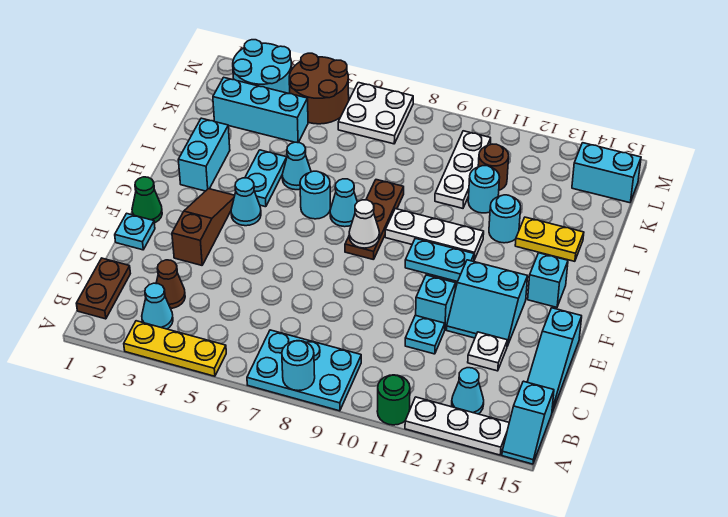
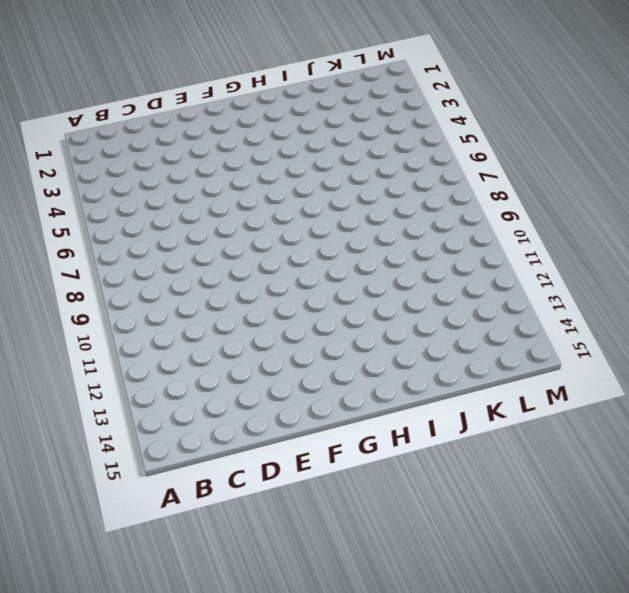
none -> yellow 1x3 plate [124,321,226,376]
none -> cyan 2x3 plate [247,330,361,411]
none -> green 1x1 round brick [377,375,410,425]
none -> white 1x3 plate [405,397,509,455]

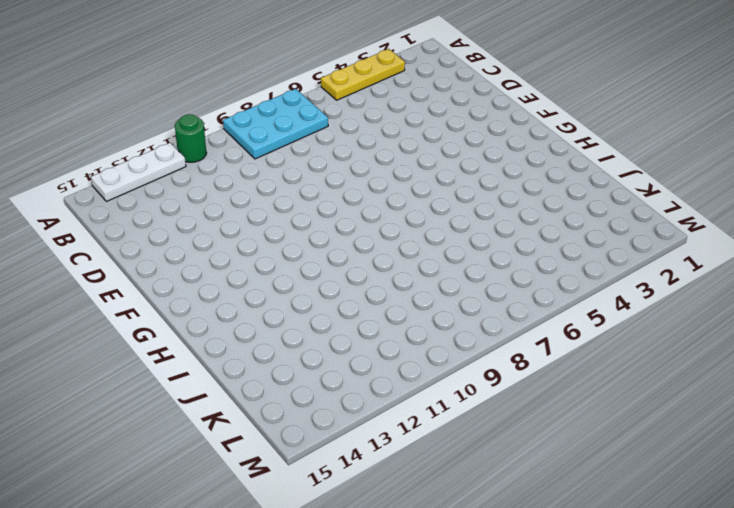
none -> cyan 1x2 slope [502,381,554,464]
none -> brown 1x2 plate [76,258,130,319]
none -> cyan 1x1 cone [142,283,173,329]
none -> cyan 1x1 cone [452,368,484,414]

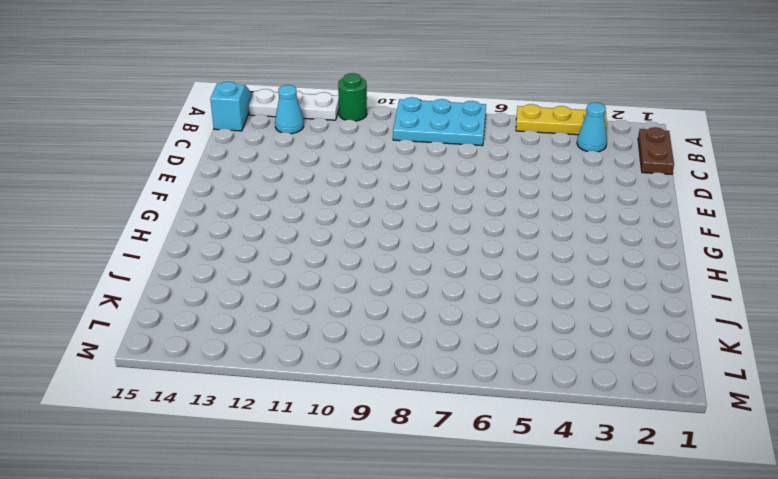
none -> brown 1x1 cone [156,260,185,308]
none -> cyan 1x3 slope [527,308,582,412]
none -> cyan 1x1 plate [405,315,445,354]
none -> white 1x1 plate [468,332,507,371]

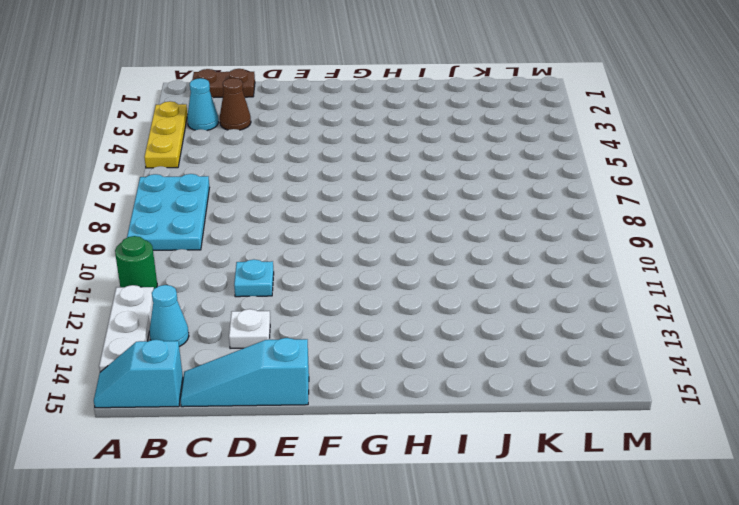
none -> cyan 1x1 plate [115,213,155,250]
none -> brown 1x3 slope [172,189,235,265]
none -> cyan 1x1 brick [416,275,455,329]
none -> cyan 2x2 slope [446,260,528,346]

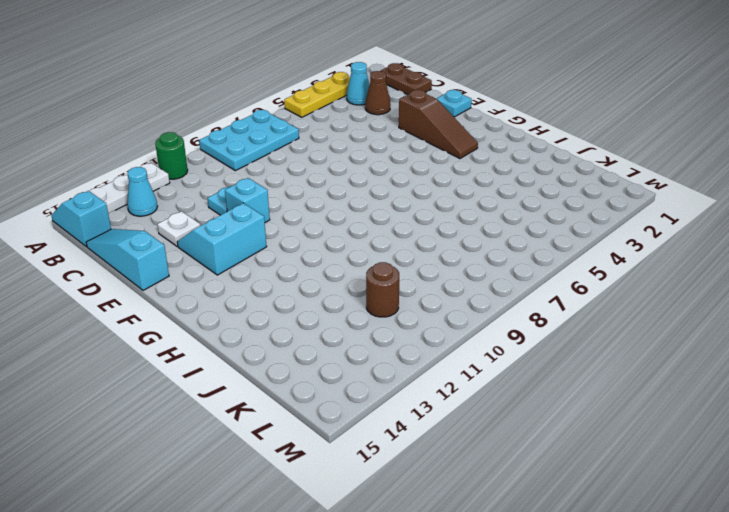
none -> green 1x1 cone [132,177,162,223]
none -> cyan 1x1 cone [231,178,261,226]
none -> brown 1x3 plate [345,180,404,260]
none -> cyan 1x2 plate [405,238,474,282]

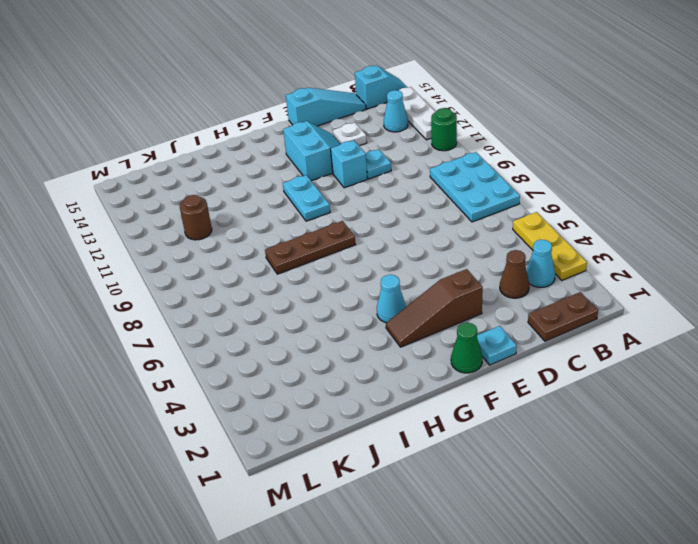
none -> cyan 1x1 brick [528,253,568,307]
none -> cyan 1x2 brick [178,118,230,191]
none -> cyan 1x2 plate [245,150,287,207]
none -> cyan 1x1 round brick [300,171,331,219]

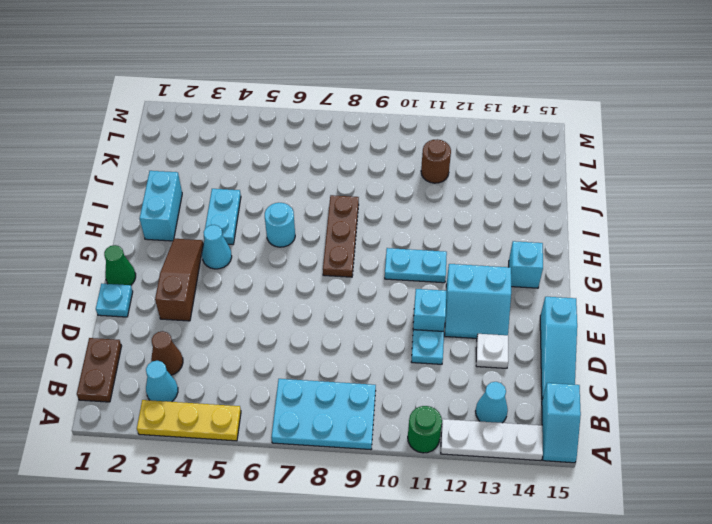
none -> cyan 1x1 cone [330,179,357,227]
none -> white 1x3 plate [385,209,484,260]
none -> cyan 1x1 cone [282,142,311,190]
none -> cyan 1x1 round brick [489,195,521,243]

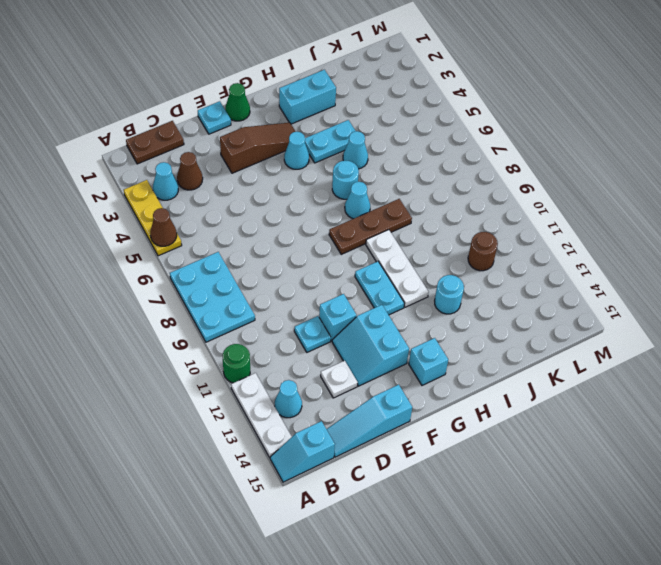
brown 1x1 cone [150,208,177,246] -> none
none -> yellow 1x2 plate [515,217,584,261]
none -> white 1x3 plate [435,131,491,208]
none -> cyan 1x1 round brick [468,166,500,213]
none -> cyan 1x3 brick [213,77,308,143]

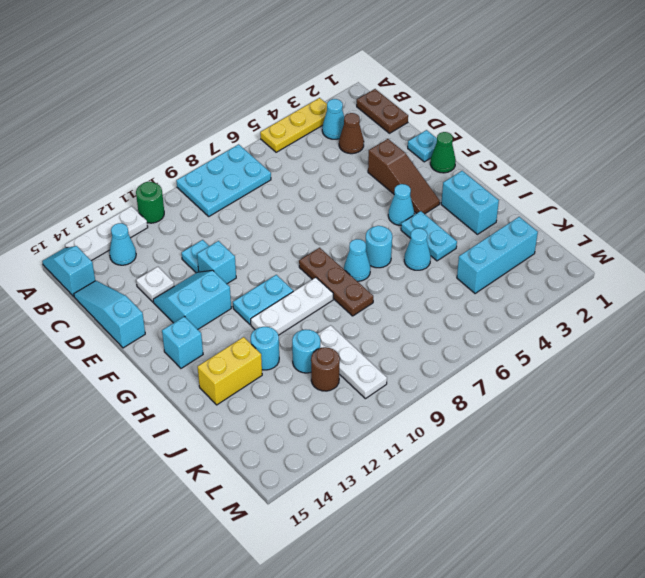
yellow 1x2 brick [198,337,262,405] -> yellow 1x2 plate [515,217,584,261]
none -> cyan 2x2 round brick [233,40,292,94]
none -> brown 2x2 round brick [289,53,349,124]
none -> white 2x2 plate [338,83,413,144]
none -> cyan 1x2 brick [572,143,641,203]

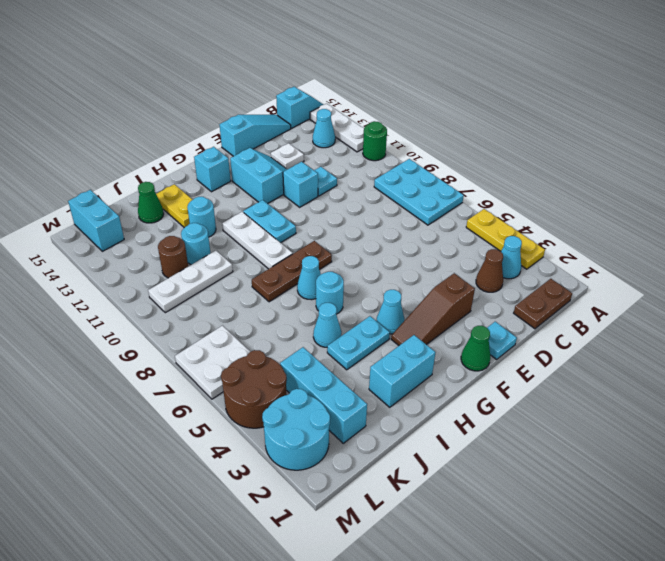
green 1x1 cone [138,182,164,223] -> none
none -> cyan 1x1 round brick [282,341,315,391]
none -> white 1x1 cone [349,200,380,248]

